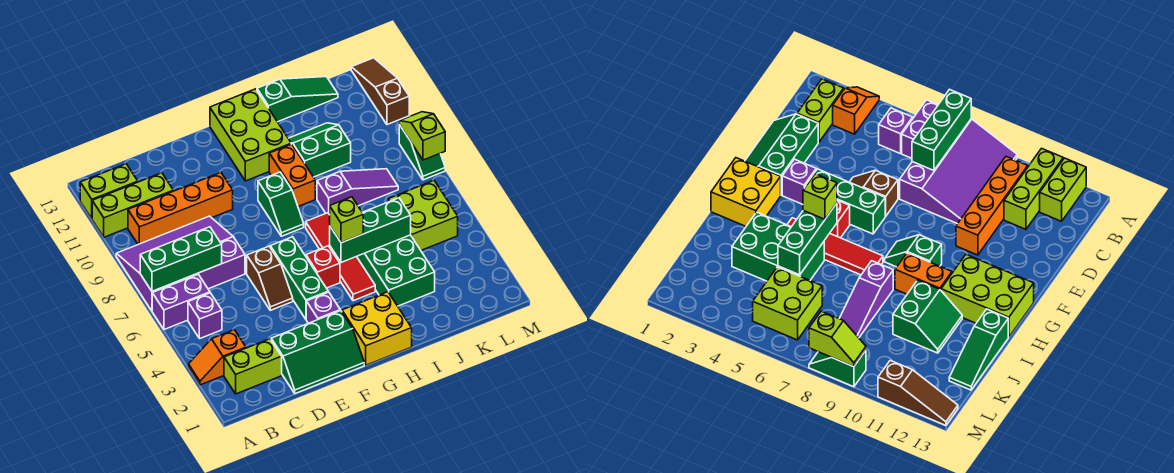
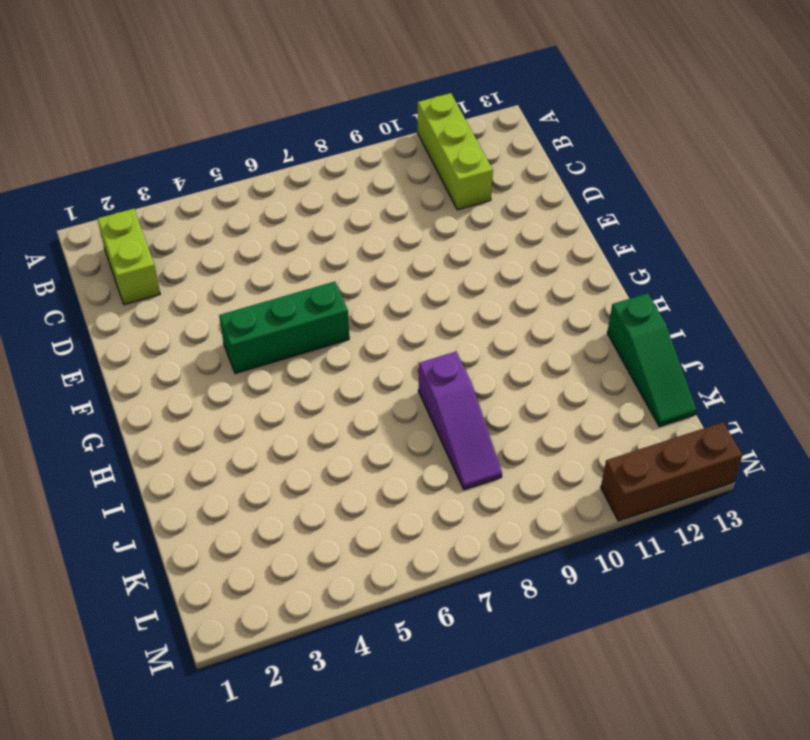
brown 1x3 brick [601,422,743,521] -> brown 1x3 slope [351,58,409,125]
none -> orange 1x2 slope [189,330,246,385]
none -> purple 1x2 brick [152,274,210,330]
none -> purple 3x4 slope [116,216,245,311]

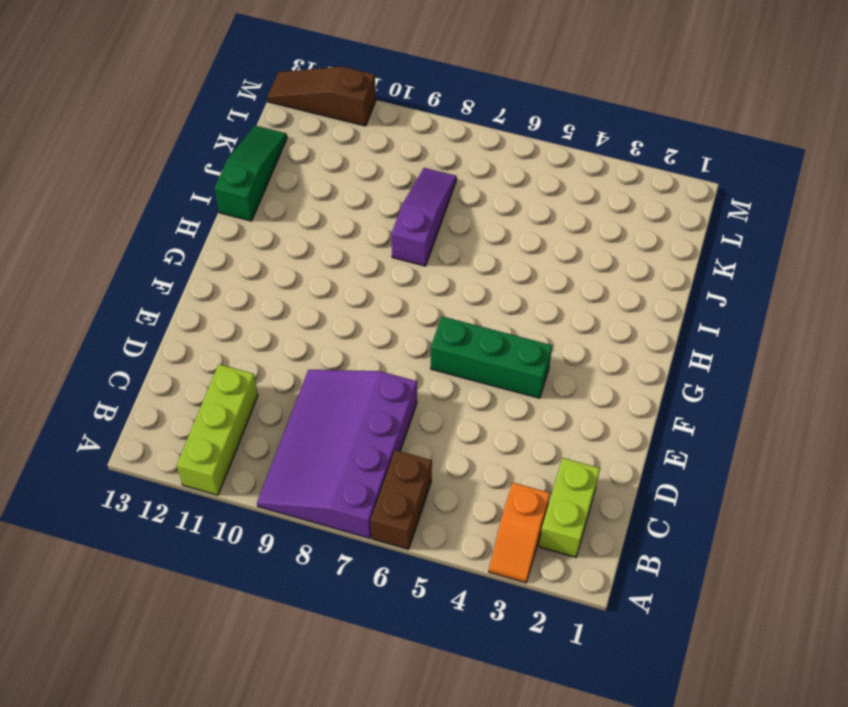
brown 1x2 brick [371,450,432,549] -> purple 1x2 brick [152,274,210,330]
none -> lime 1x2 brick [80,164,138,219]
none -> purple 1x1 brick [188,293,222,339]
none -> orange 1x4 brick [128,173,233,244]

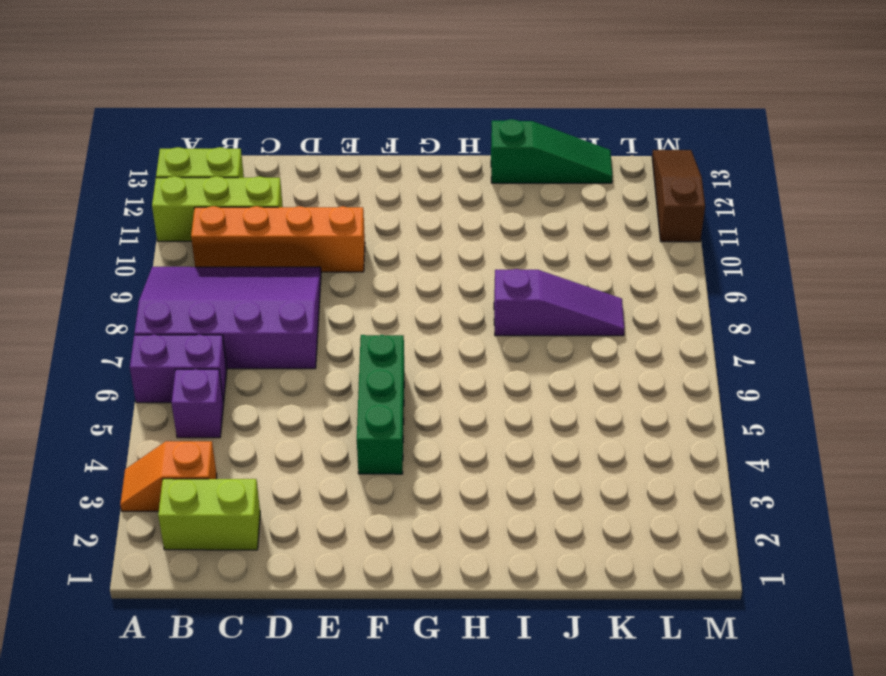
none -> green 2x3 slope [271,310,364,394]
none -> brown 1x2 slope [247,246,293,310]
none -> purple 1x1 brick [306,292,340,323]

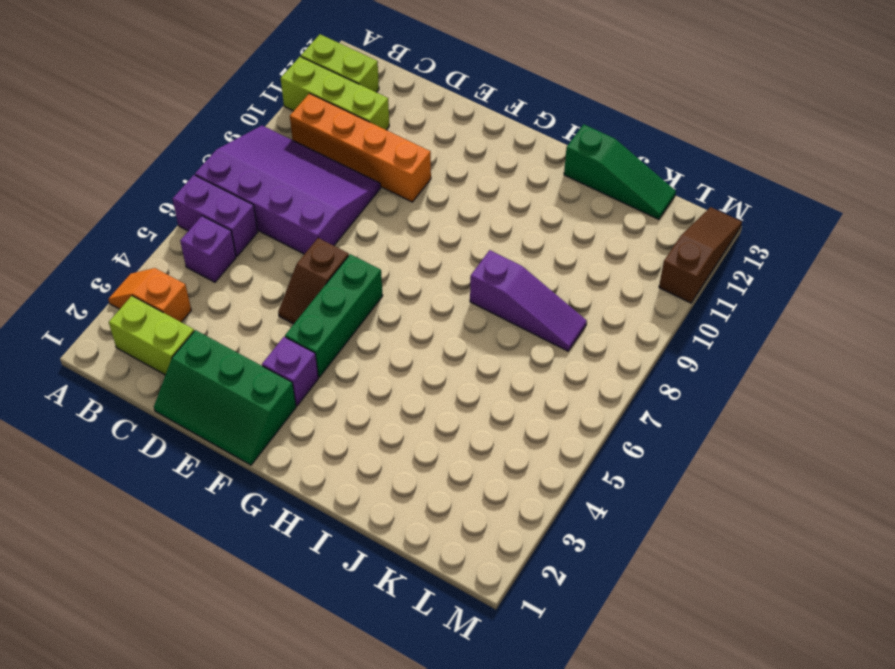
none -> yellow 2x2 brick [342,292,412,365]
none -> red 1x1 brick [306,246,340,288]
none -> green 1x2 slope [258,172,304,236]

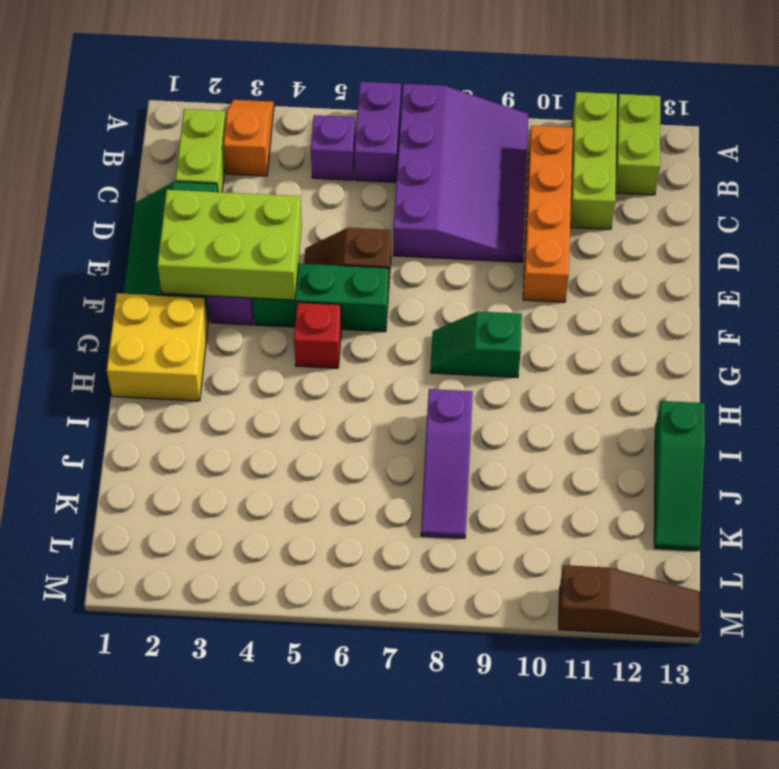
lime 2x3 brick [157,190,302,300] -> lime 2x3 brick moved to [210,89,291,181]
none -> red 1x4 tile [306,213,375,301]
none -> orange 1x2 brick [269,144,315,206]
none -> green 2x3 brick [357,235,435,306]

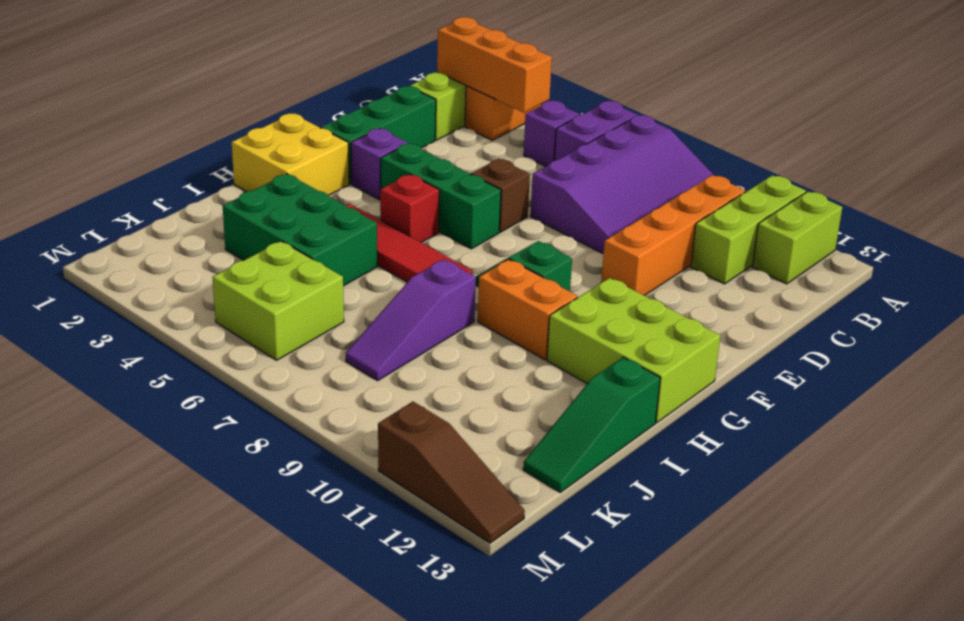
orange 1x3 brick [437,17,552,113] -> none
none -> green 2x2 slope [288,123,351,177]
none -> green 1x2 slope [399,125,445,180]
none -> green 1x3 brick [140,227,222,291]

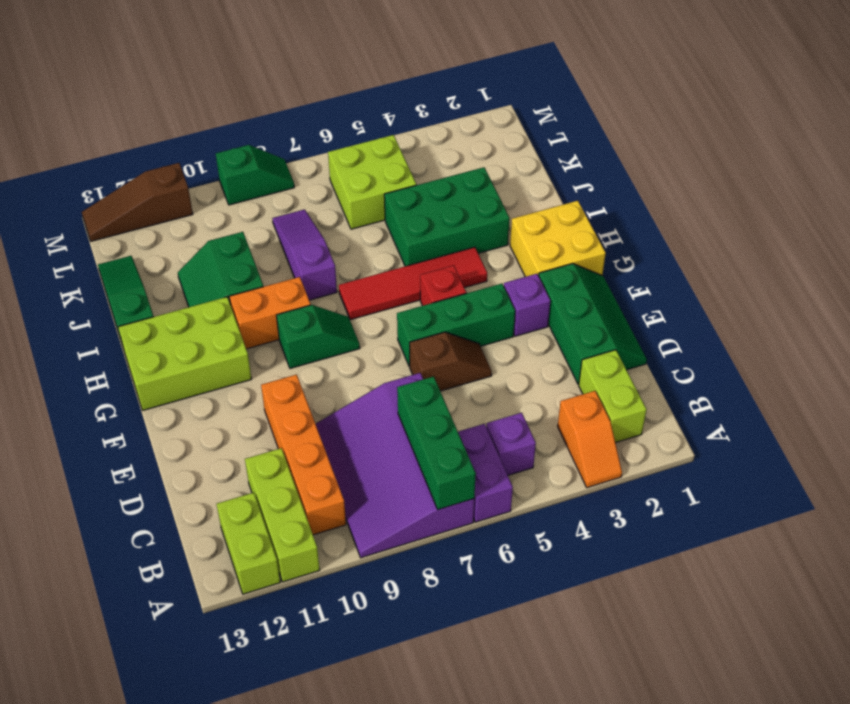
none -> green 1x3 brick [330,198,411,262]
none -> lime 1x2 slope [399,112,445,160]
none -> lime 1x1 brick [330,197,363,243]

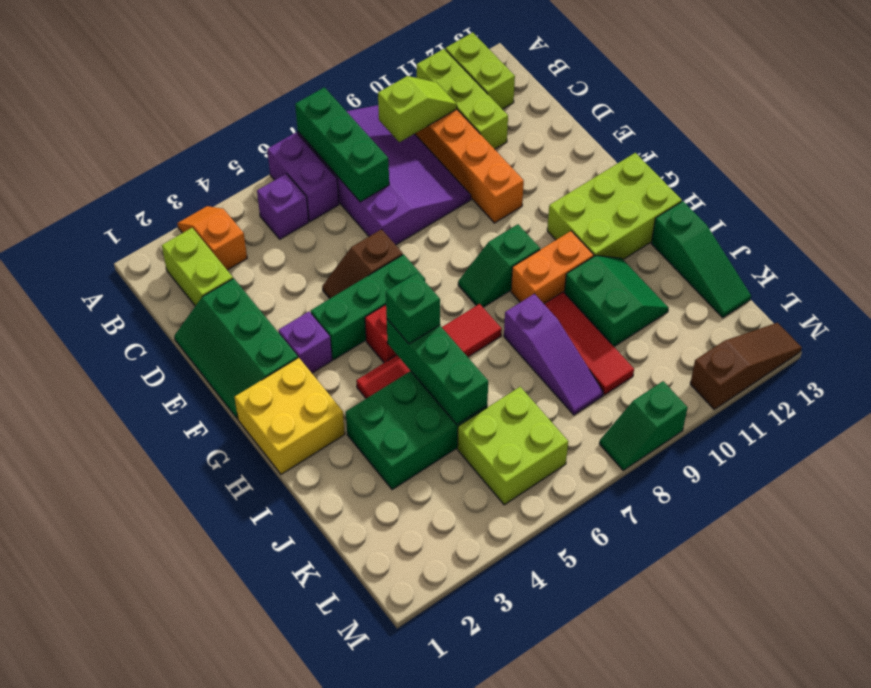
lime 1x2 slope [378,76,457,142] -> lime 1x2 slope moved to [399,112,445,160]
green 1x1 brick [386,273,440,344] -> lime 1x1 brick [330,197,363,243]
red 1x3 tile [544,292,634,395] -> none

